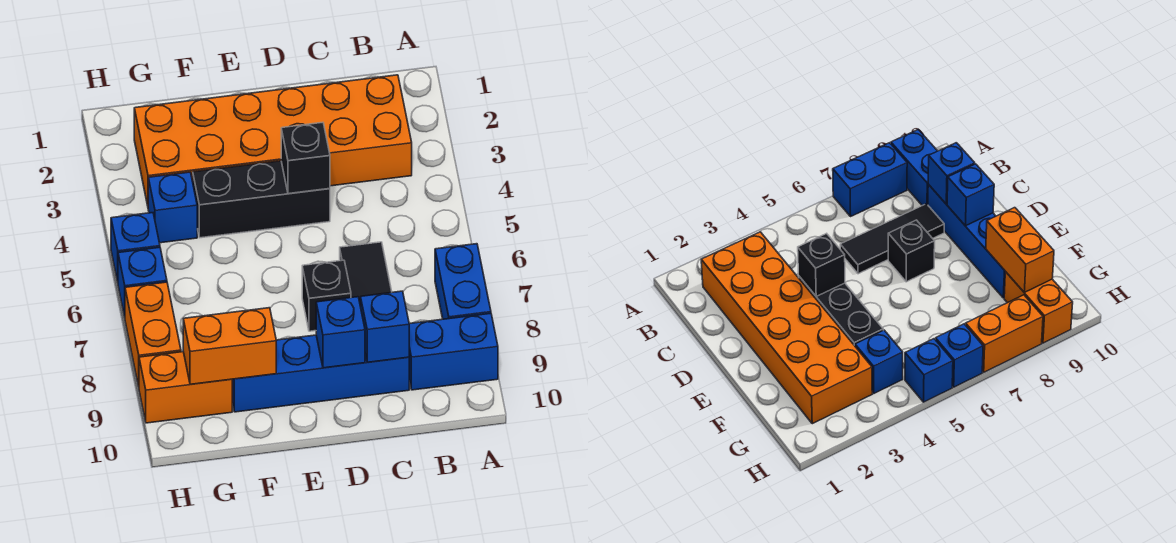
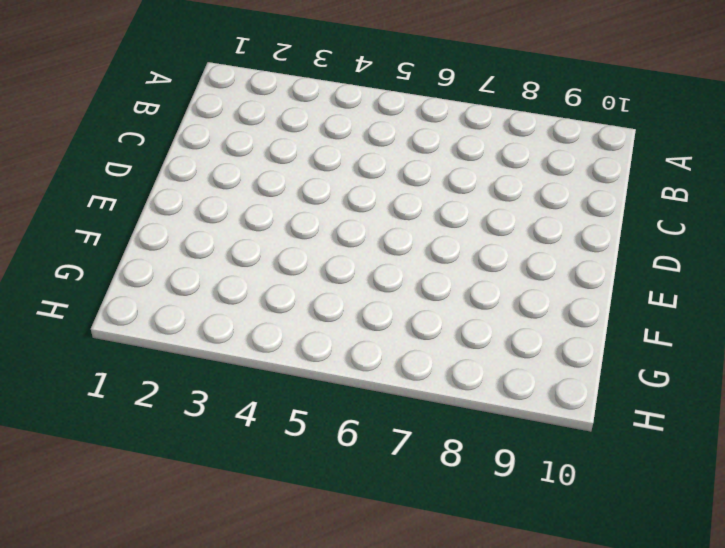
none -> blue 1x2 brick [435,244,491,319]
none -> blue 1x2 brick [409,313,498,390]
none -> orange 2x6 brick [134,75,412,206]

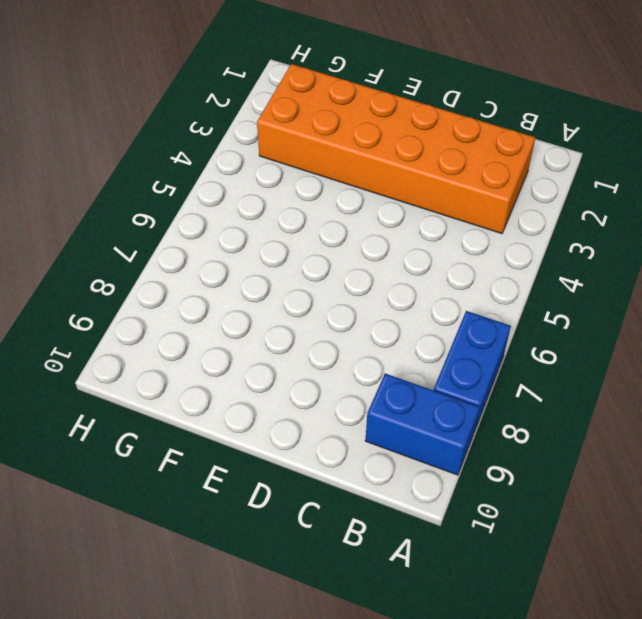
none -> black 1x3 tile [340,242,392,307]
none -> blue 1x4 brick [232,335,409,412]
none -> black 1x3 brick [193,161,330,238]

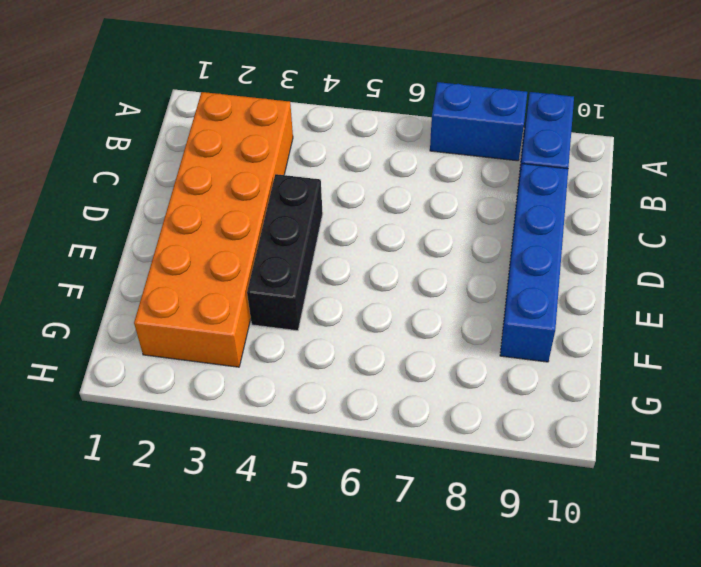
none -> black 1x3 tile [340,242,392,307]
none -> black 1x1 brick [302,260,351,331]
none -> blue 1x1 brick [148,172,197,243]

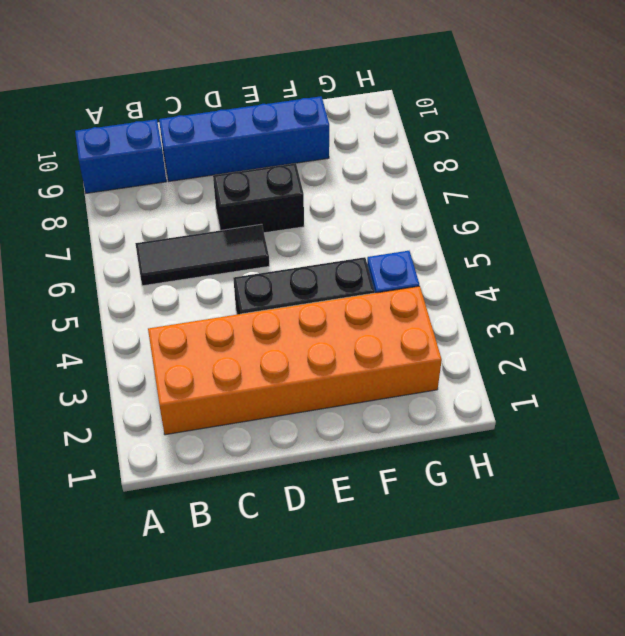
black 1x3 tile [135,224,269,286] -> black 1x3 tile turned to [340,242,392,307]
black 1x2 brick [213,163,304,233] -> black 1x1 brick [302,260,351,331]
none -> blue 1x2 brick [435,244,491,319]
none -> orange 1x2 brick [139,352,232,423]
none -> blue 1x1 brick [111,213,160,282]

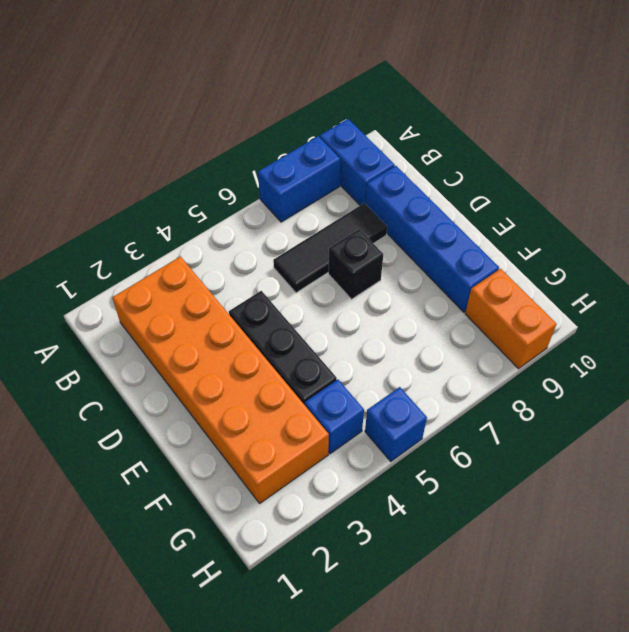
none -> blue 1x1 brick [118,247,167,317]
none -> orange 1x2 brick [125,282,181,387]
none -> blue 1x1 brick [361,291,409,362]

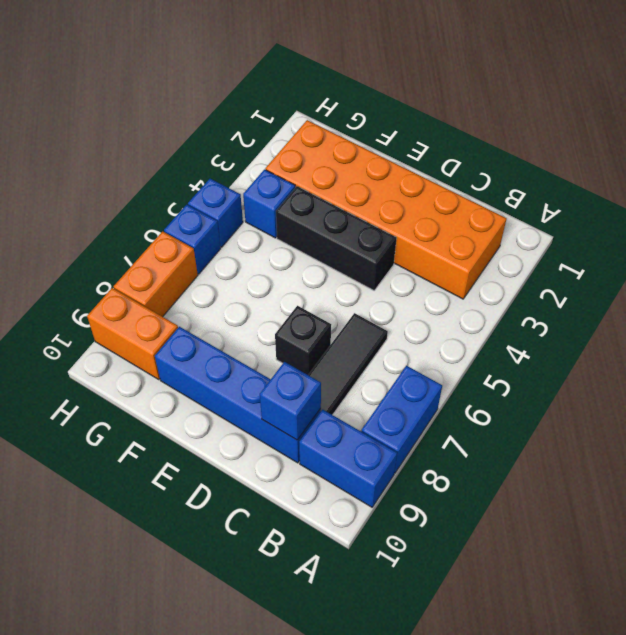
none -> black 1x1 brick [281,122,330,194]
none -> blue 1x1 brick [316,297,365,368]
none -> orange 1x2 brick [183,308,276,384]

